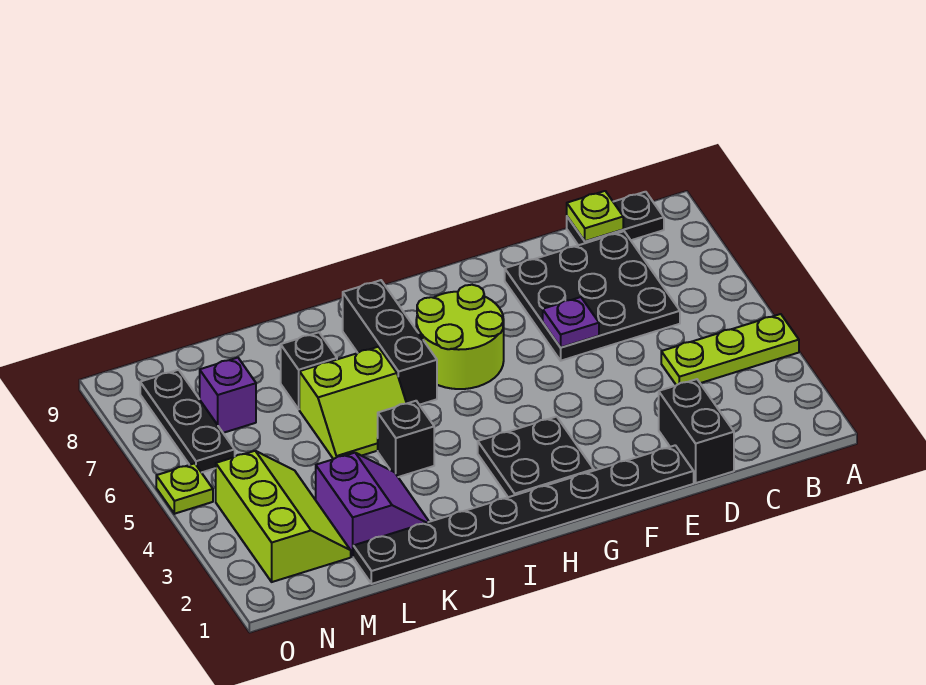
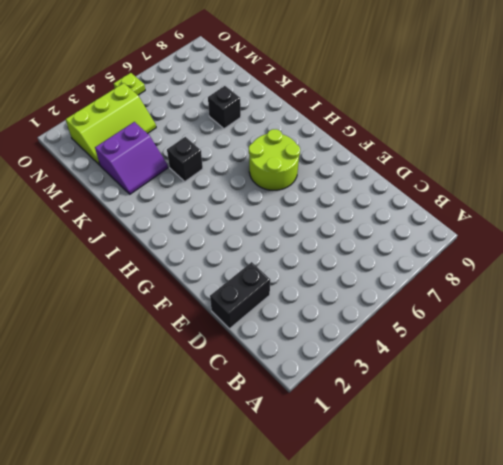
none -> lime 1x3 plate [661,314,799,385]
none -> black 1x2 plate [567,192,664,245]
none -> black 3x3 plate [505,231,680,361]

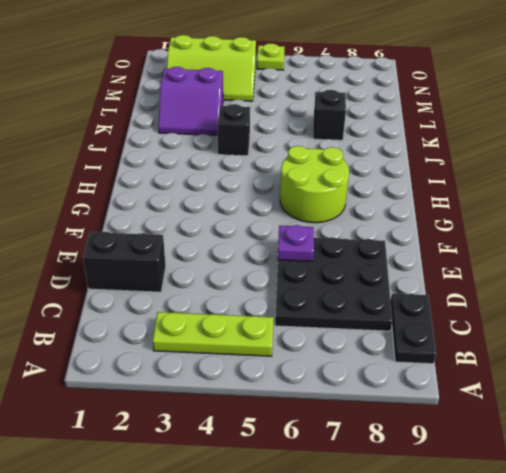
lime 1x3 plate [153,312,274,356] -> lime 1x3 plate turned to [661,314,799,385]
none -> black 1x8 plate [353,445,694,584]
none -> black 2x2 plate [478,417,594,497]
none -> black 1x3 brick [343,280,437,405]

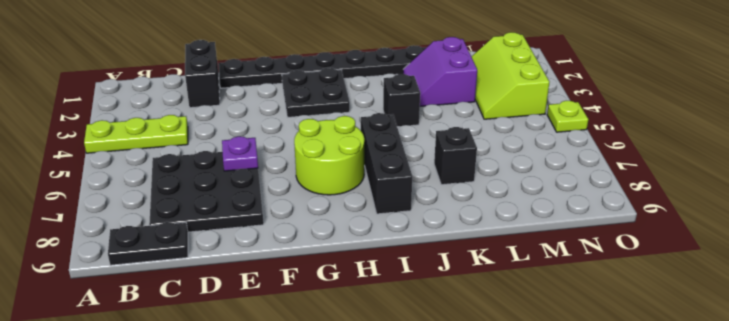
none -> lime 2x2 slope [299,347,407,459]
none -> purple 1x1 brick [200,358,256,433]
none -> black 1x3 plate [140,370,235,473]

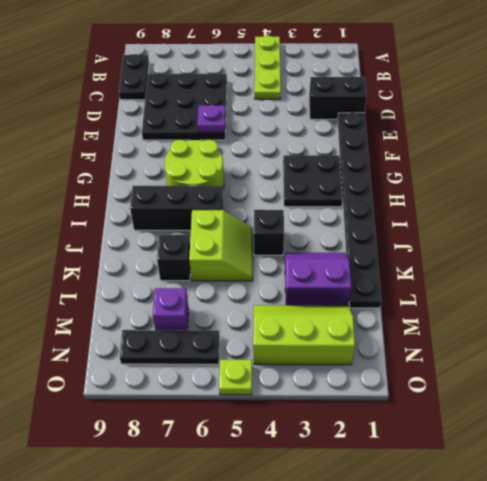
none -> lime 1x1 plate [567,191,623,241]

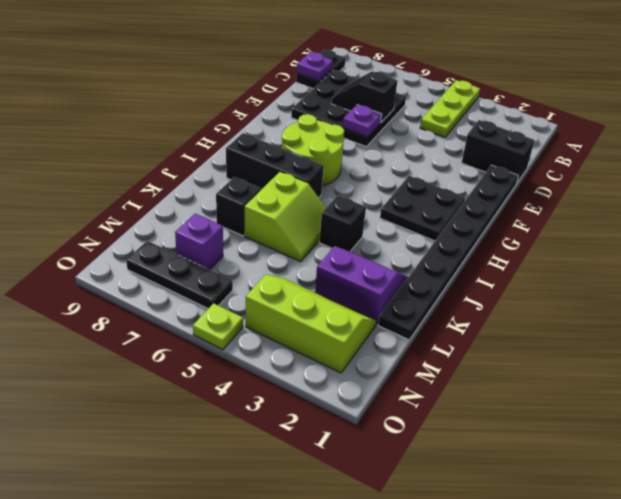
purple 1x1 plate [297,52,333,81] -> lime 1x1 plate [567,191,623,241]
black 1x2 slope [331,71,398,122] -> none

